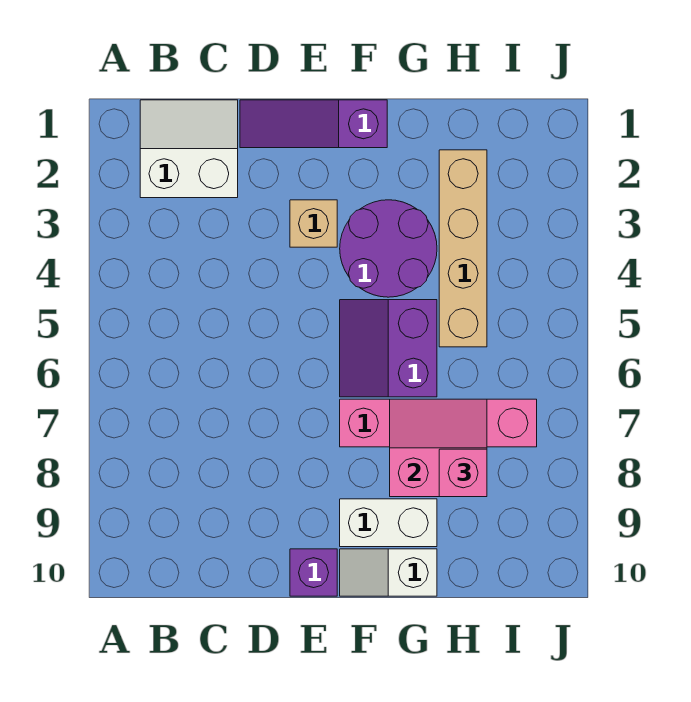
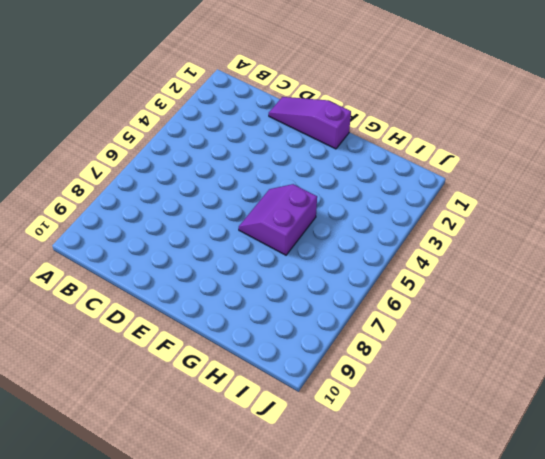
none -> white 2x2 slope [140,100,238,198]
none -> tan 1x1 brick [290,200,337,247]
none -> purple 1x1 brick [290,549,337,596]

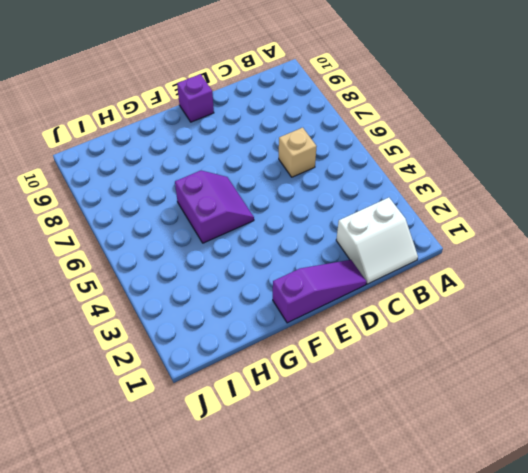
tan 1x1 brick [279,128,317,177] -> tan 1x1 brick moved to [290,200,337,247]
none -> purple 2x2 round brick [340,200,437,297]
none -> pink 1x4 brick [340,399,537,447]
none -> white 1x2 brick [340,499,437,547]

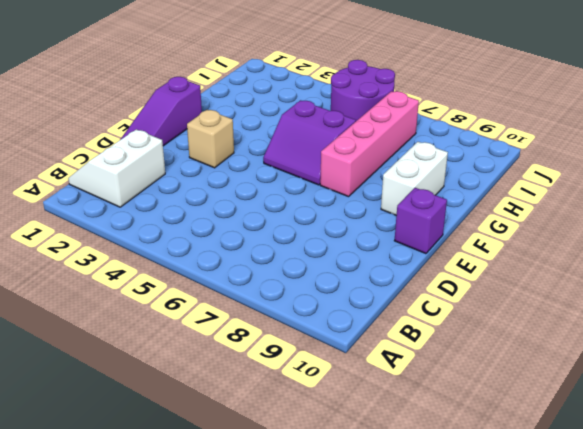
purple 2x2 round brick [331,60,395,121] -> purple 2x2 round brick moved to [340,200,437,297]
none -> white 1x2 slope [340,549,437,596]
none -> tan 1x4 brick [439,150,487,347]
none -> pink 2x2 slope [390,399,487,497]

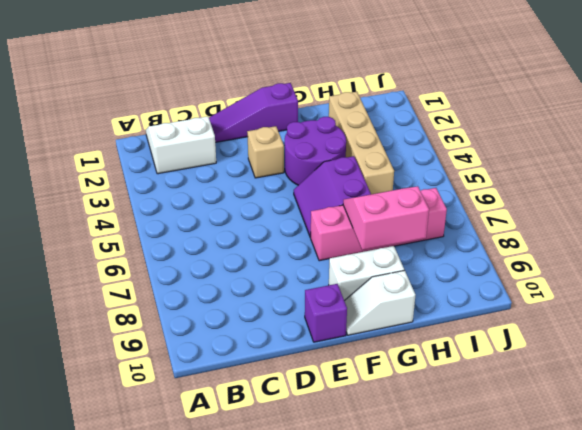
none -> pink 1x1 brick [439,449,487,497]

